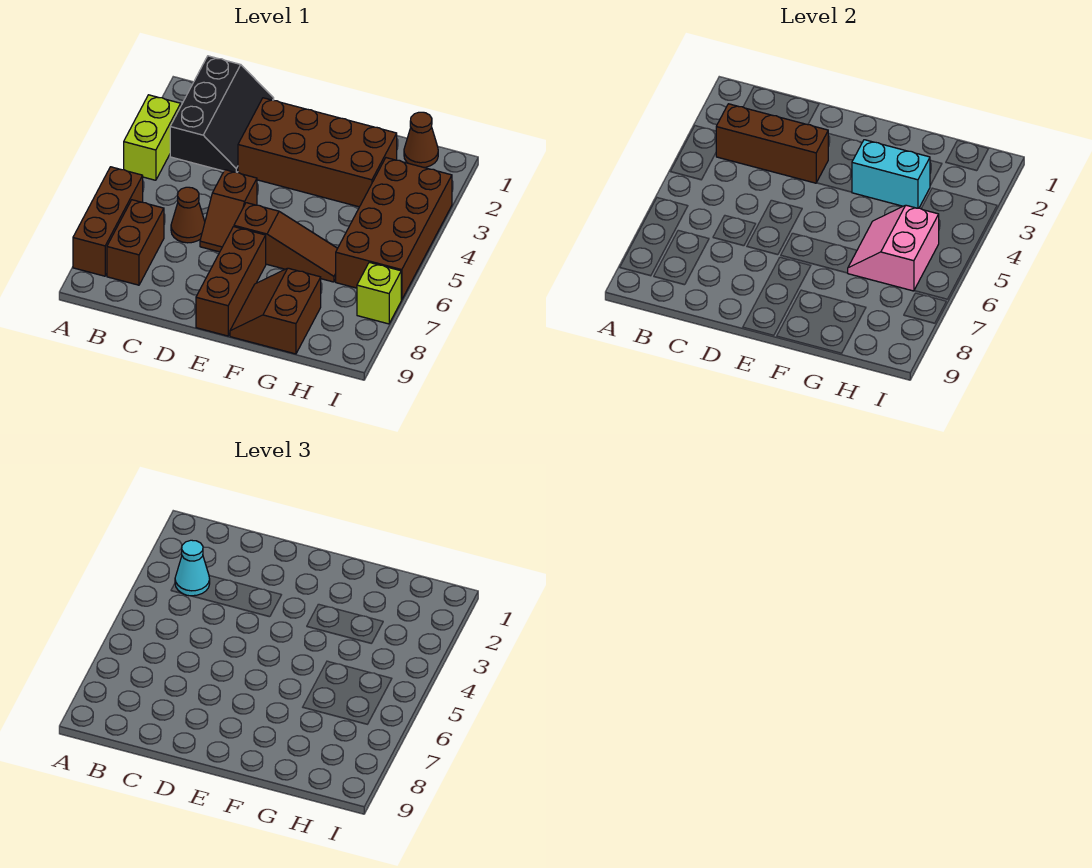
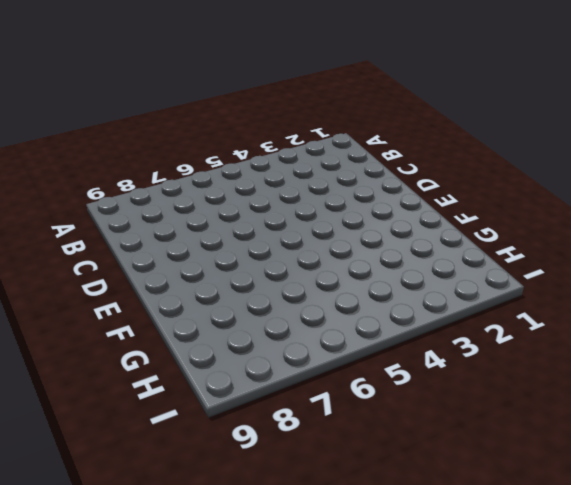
none -> lime 1x2 brick [124,95,181,180]
none -> brown 1x3 brick [73,167,143,276]
none -> black 2x3 slope [170,56,274,172]

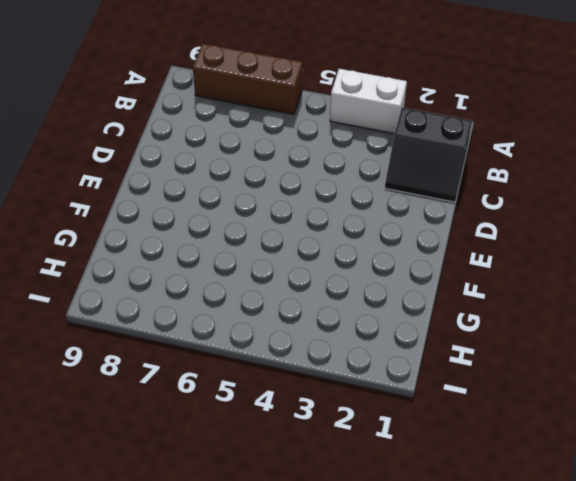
white 1x2 brick [330,69,407,134] -> lime 1x2 brick [124,95,181,180]
black 2x2 slope [385,107,472,202] -> black 2x3 slope [170,56,274,172]
none -> brown 1x2 brick [107,200,164,285]
none -> brown 1x1 cone [171,187,205,243]
none -> brown 2x4 brick [238,98,397,207]

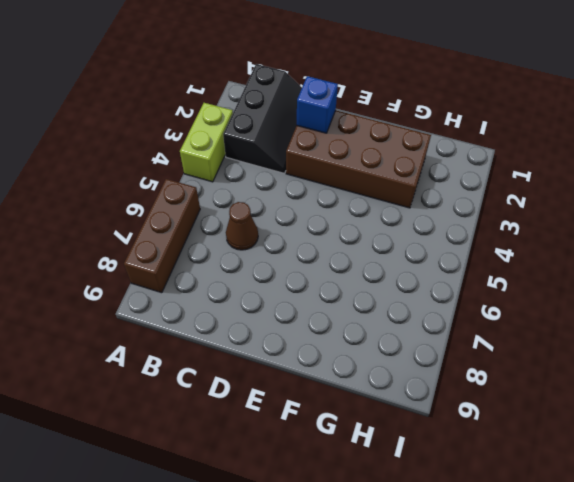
blue 1x1 brick [297,76,338,133] -> none
none -> brown 1x2 brick [107,200,164,285]
none -> brown 1x2 slope [200,170,257,252]
none -> brown 1x3 slope [234,203,338,282]

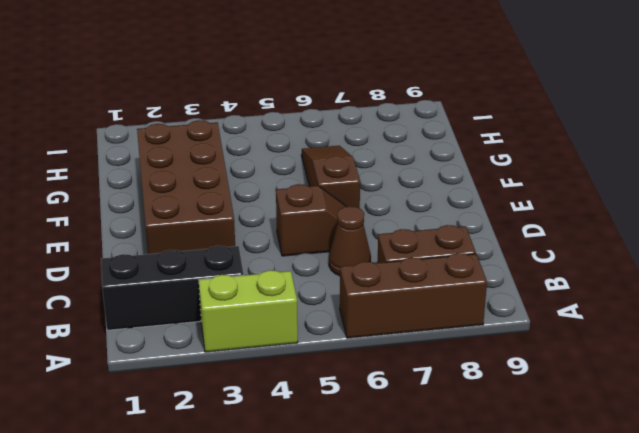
none -> brown 1x3 brick [196,227,266,336]
none -> brown 2x2 slope [230,268,321,354]
none -> brown 1x1 cone [404,112,438,167]

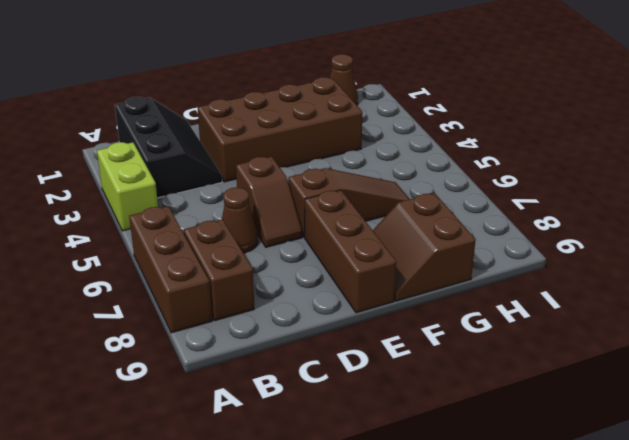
none -> brown 2x4 brick [336,158,452,300]
none -> lime 1x1 brick [357,262,401,324]
none -> brown 1x3 brick [716,104,828,183]

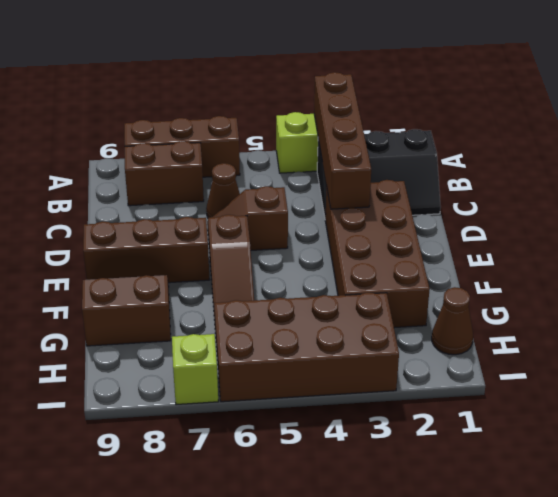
brown 1x4 brick [314,72,371,209] -> brown 1x3 brick [716,104,828,183]
none -> cyan 1x2 brick [852,140,930,208]
none -> pink 2x2 slope [848,205,939,291]
none -> cyan 1x1 cone [175,540,210,596]

